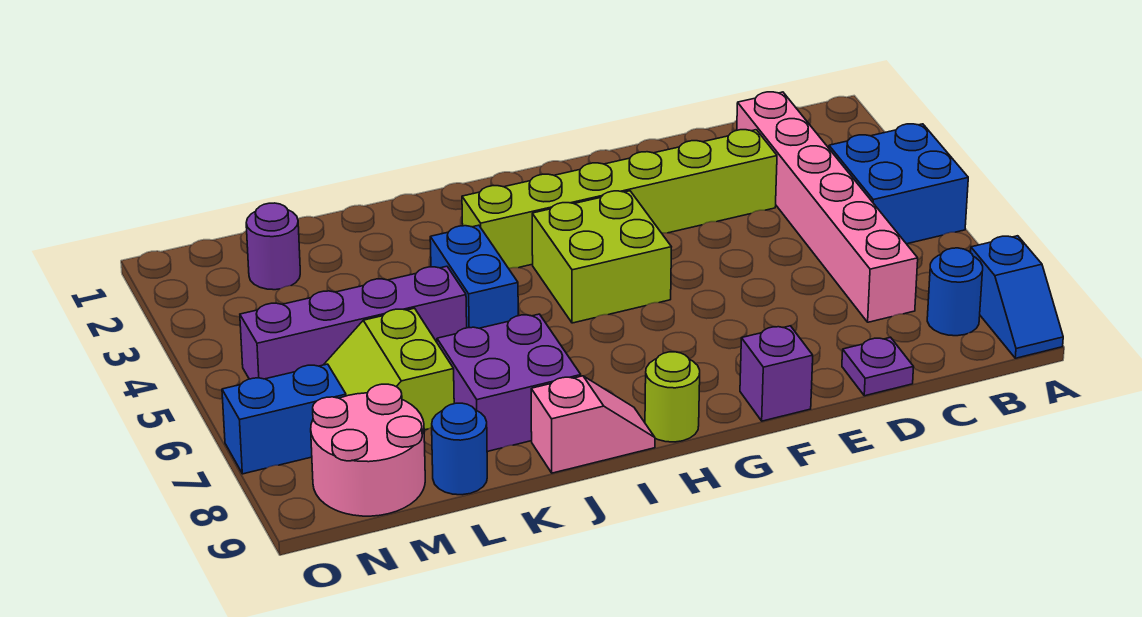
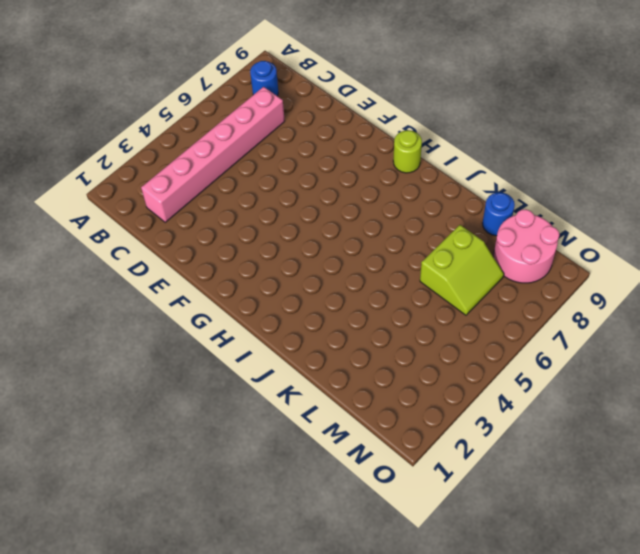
none -> blue 2x2 brick [829,124,968,244]
none -> blue 1x2 slope [970,236,1063,358]
none -> lime 1x6 brick [462,130,777,268]

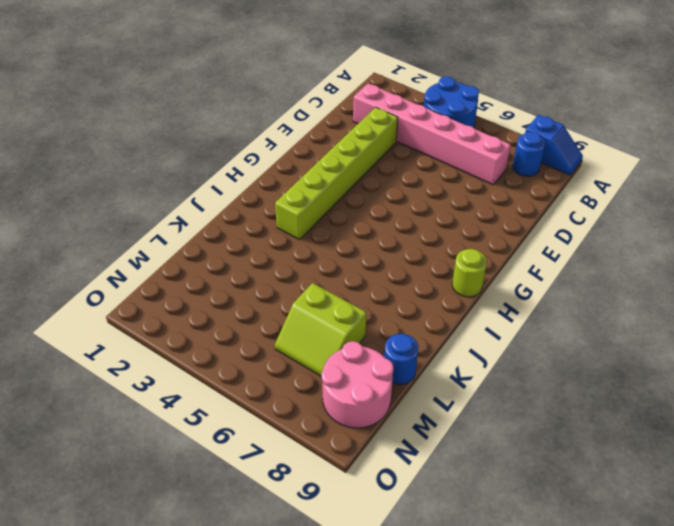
blue 2x2 round brick [424,77,479,128] -> blue 2x2 brick [829,124,968,244]
none -> purple 1x1 plate [842,337,914,396]
none -> purple 1x1 brick [740,326,813,421]
none -> lime 2x2 brick [532,191,671,323]

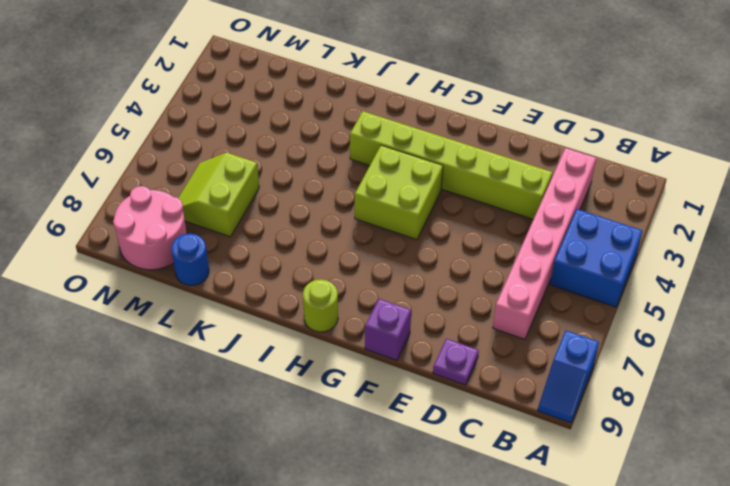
none -> blue 1x1 round brick [927,248,983,336]
none -> pink 1x2 slope [531,376,655,473]
none -> blue 1x2 brick [430,225,518,328]

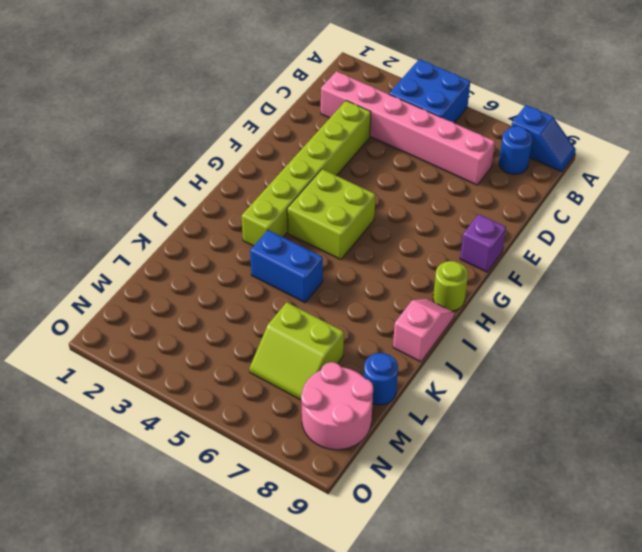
none -> purple 1x1 plate [842,337,914,396]
none -> purple 2x2 brick [437,314,581,452]
none -> purple 1x4 brick [240,266,467,379]

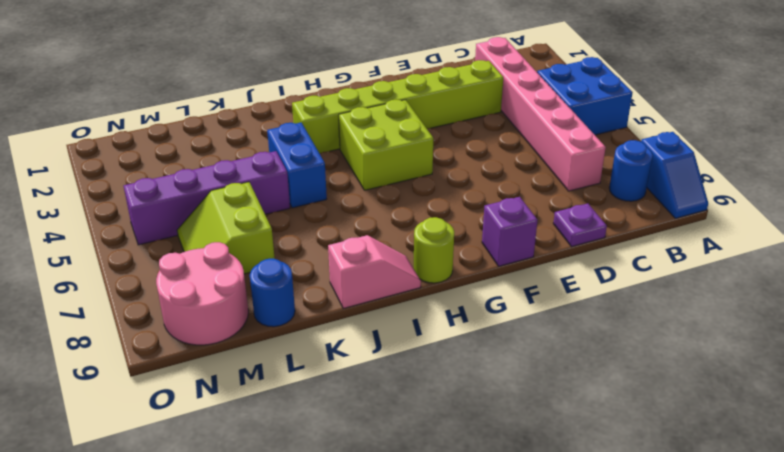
none -> purple 2x2 brick [437,314,581,452]
none -> purple 1x1 round brick [246,203,300,290]
none -> blue 1x2 brick [222,364,346,474]

